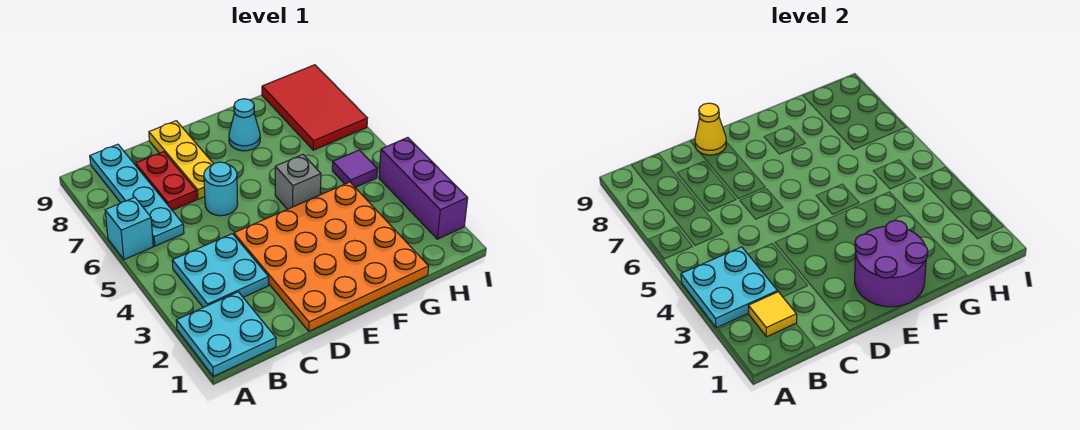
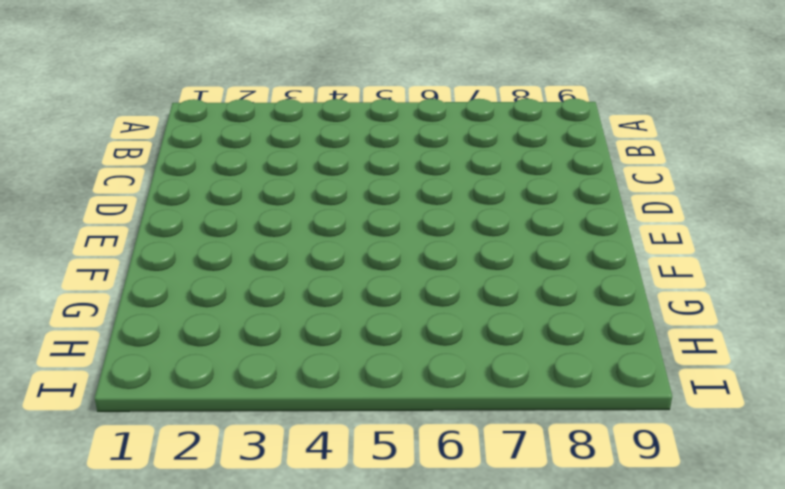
none -> cyan 2x2 plate [176,292,276,376]
none -> cyan 1x1 brick [105,197,153,259]
none -> cyan 2x2 plate [172,234,269,307]

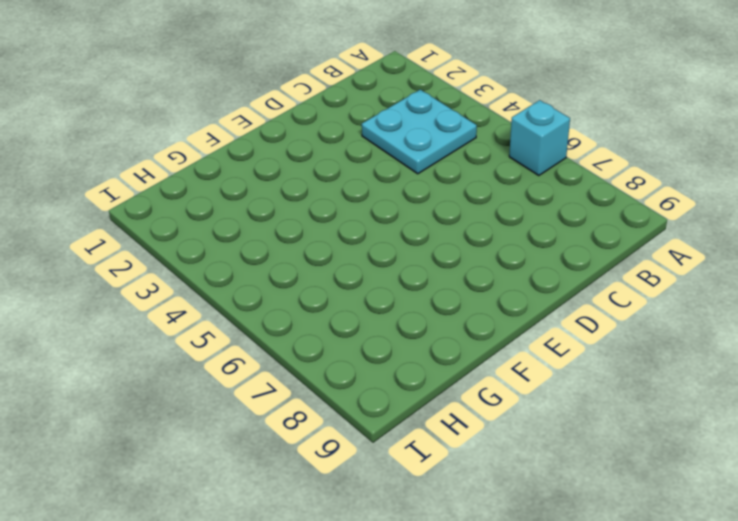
none -> cyan 2x2 plate [176,292,276,376]
none -> cyan 1x4 plate [90,144,184,246]
none -> red 1x2 plate [135,152,197,210]

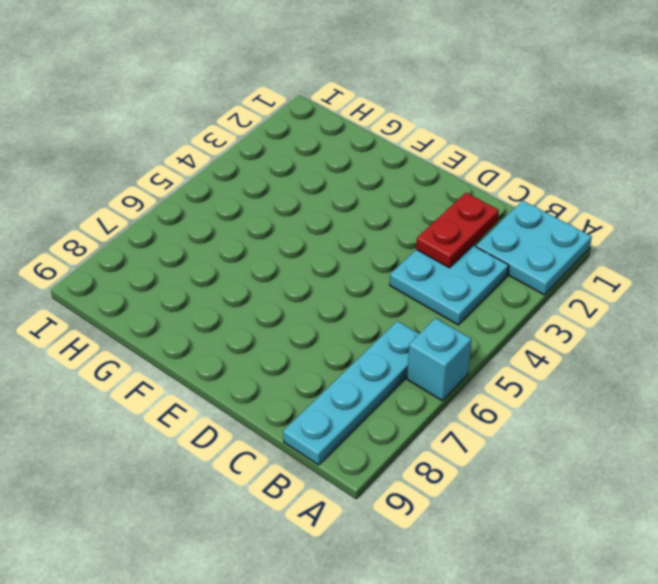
red 1x2 plate [416,193,499,268] -> red 1x2 plate moved to [135,152,197,210]
none -> orange 4x4 plate [234,182,429,331]
none -> cyan 1x1 round brick [204,162,238,216]
none -> yellow 1x3 plate [149,121,213,199]

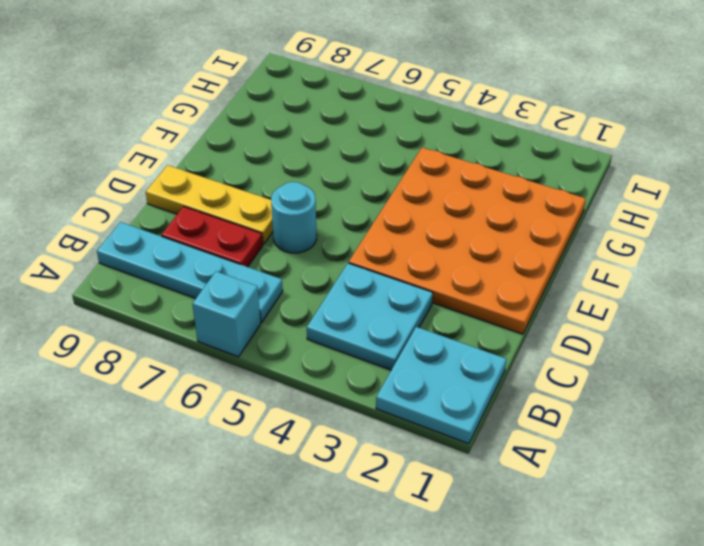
none -> grey 1x1 brick [275,155,321,209]
none -> cyan 1x1 cone [229,99,260,151]
none -> purple 1x1 tile [332,150,377,187]

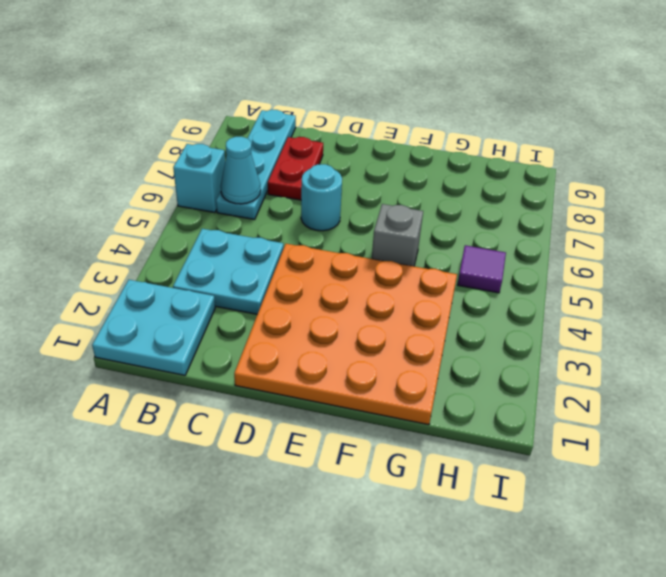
cyan 1x1 cone [221,137,261,204] -> cyan 1x1 cone moved to [229,99,260,151]
none -> yellow 1x3 plate [149,121,213,199]
none -> red 2x3 tile [262,65,368,150]
none -> purple 1x3 brick [379,138,468,239]

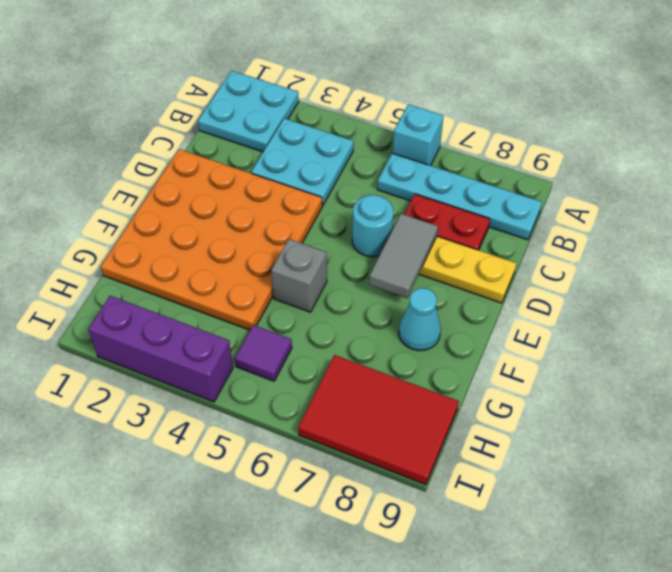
grey 1x2 tile [369,214,438,298] -> none
none -> cyan 2x2 plate [681,247,778,328]
none -> yellow 1x1 tile [748,292,797,337]
none -> yellow 1x1 cone [695,103,726,155]

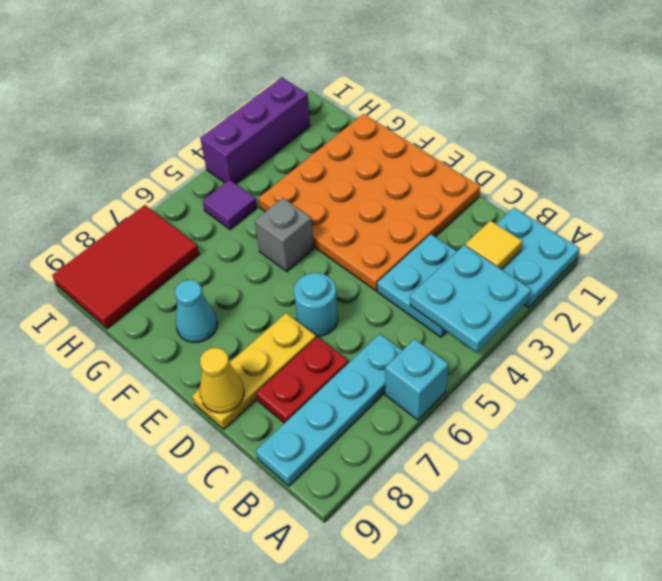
none -> purple 2x2 round brick [855,220,928,307]

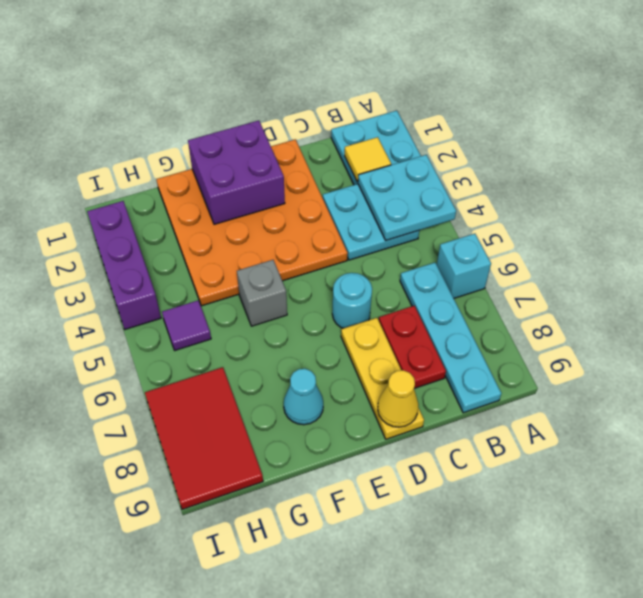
purple 2x2 brick [188,120,285,224] -> purple 2x2 round brick [855,220,928,307]

